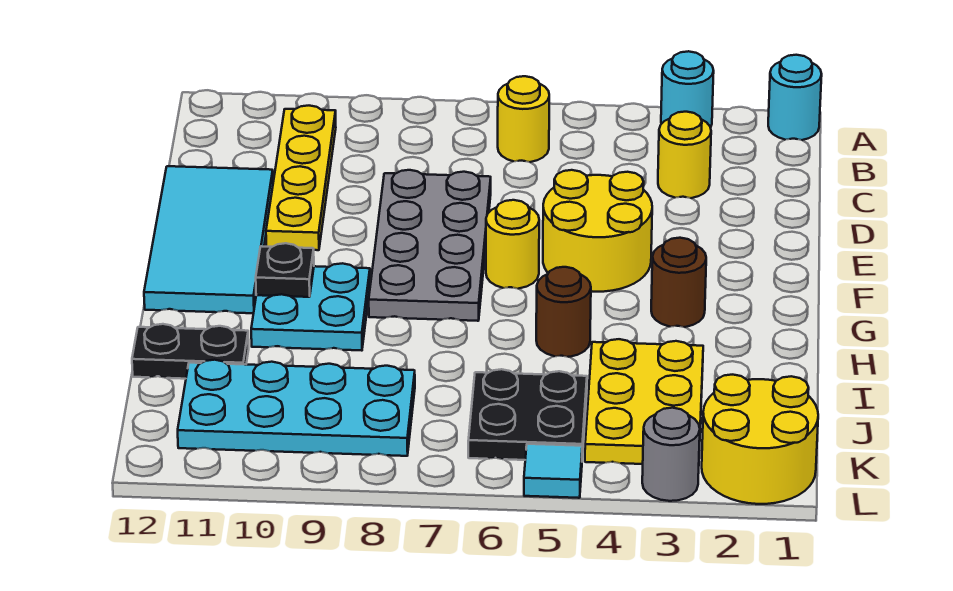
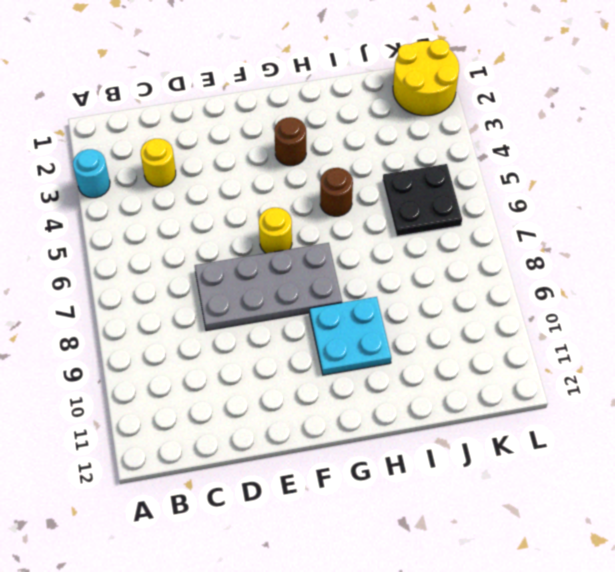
none -> cyan 1x1 round brick [768,55,822,140]
none -> yellow 1x1 round brick [498,76,549,162]
none -> yellow 1x4 plate [266,106,336,250]

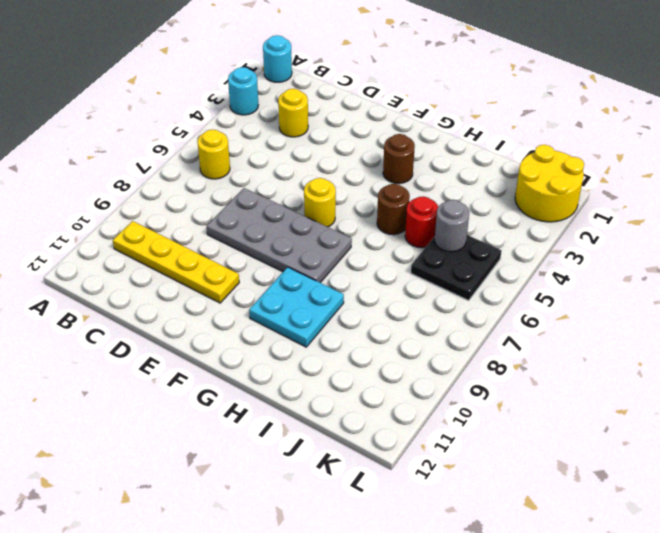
red 1x1 round brick [405,197,438,248] -> none
grey 1x1 round brick [434,200,469,252] -> grey 1x1 round brick moved to [642,408,700,501]
none -> cyan 2x4 tile [144,166,273,313]
none -> yellow 2x2 round brick [543,170,652,292]
none -> yellow 2x3 plate [585,339,703,464]

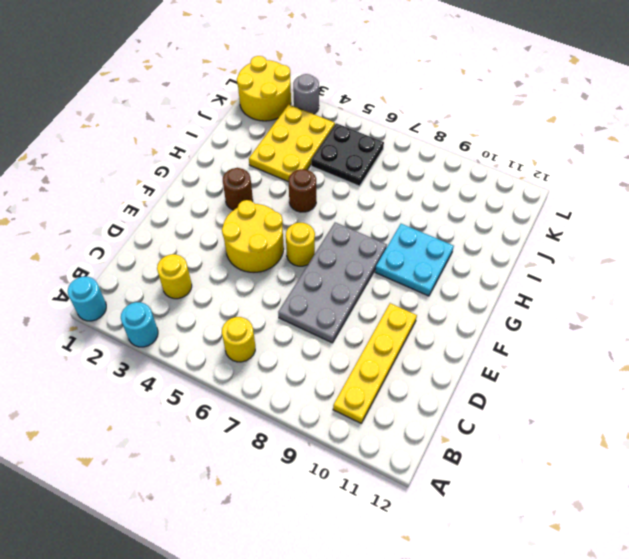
none -> cyan 2x4 tile [144,166,273,313]
none -> black 1x2 plate [132,324,249,379]
none -> cyan 2x4 plate [178,360,415,456]

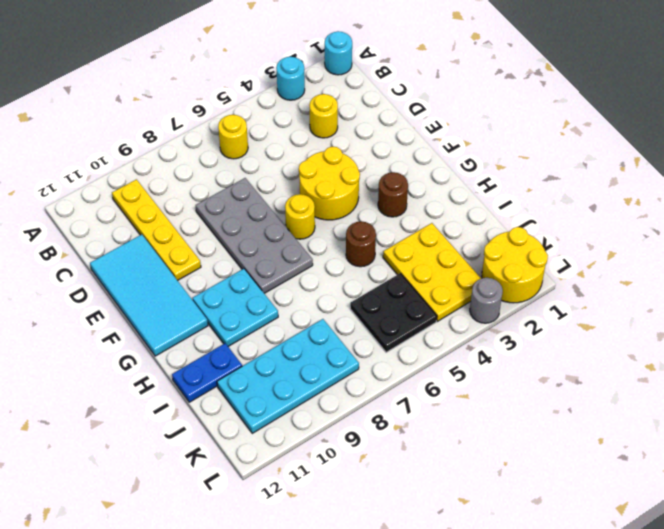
blue 1x2 plate [172,343,242,402] -> black 1x2 plate [132,324,249,379]
none -> cyan 1x1 tile [524,444,582,498]
none -> black 1x1 plate [256,243,314,297]

